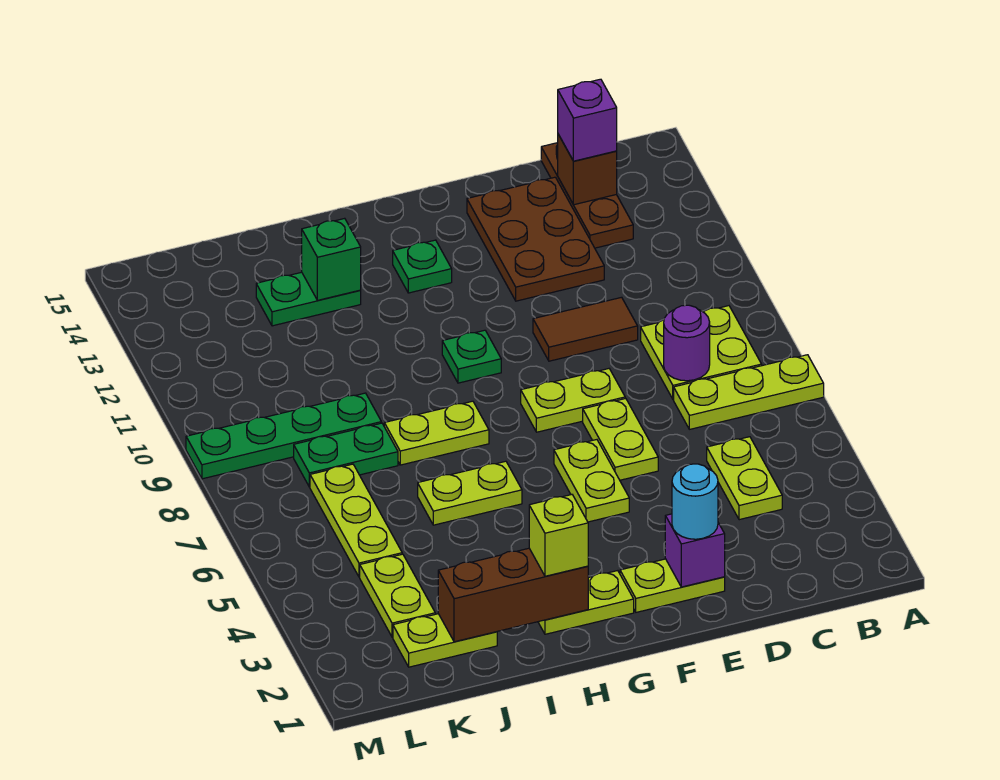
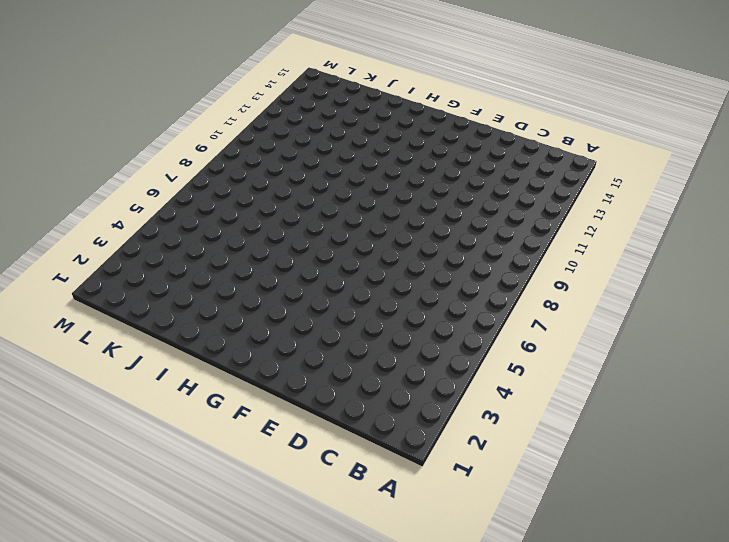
none -> lime 1x3 plate [674,355,824,429]
none -> lime 2x2 plate [641,306,762,399]
none -> lime 1x2 plate [707,437,782,520]

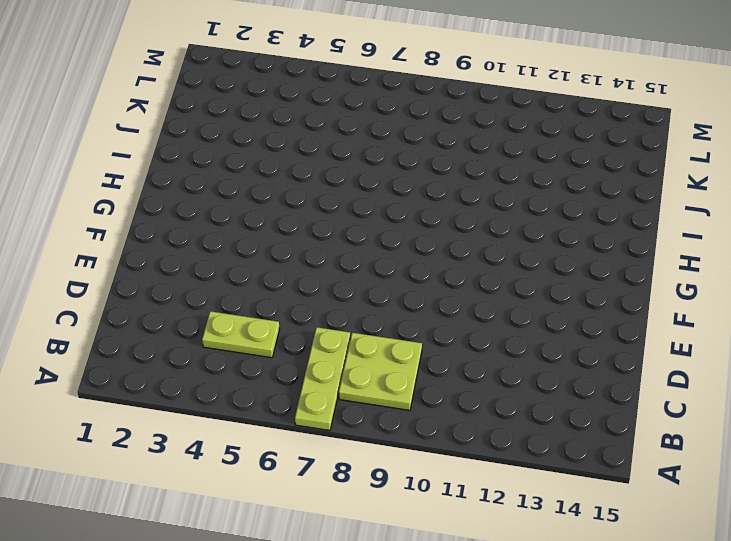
none -> brown 1x3 plate [541,143,633,248]
none -> brown 1x2 tile [533,297,638,361]
none -> brown 2x3 plate [467,177,604,301]

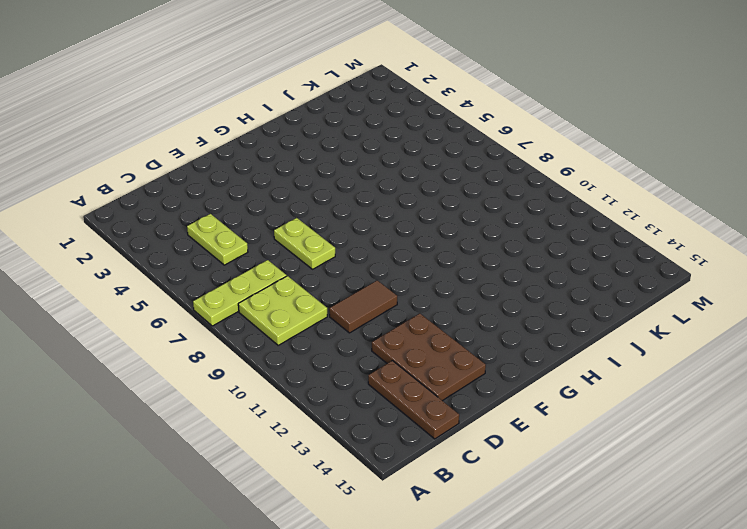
none -> lime 1x2 plate [620,559,725,612]
none -> lime 1x2 plate [521,369,625,432]
none -> lime 1x2 plate [554,440,629,522]

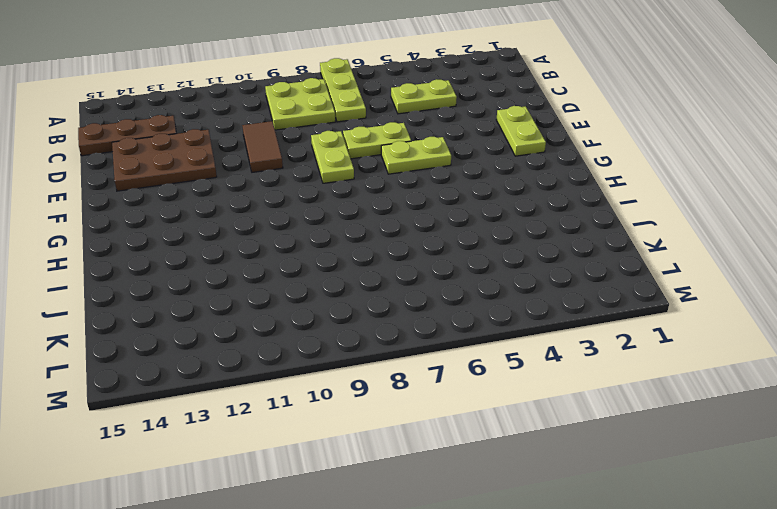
none -> lime 1x2 plate [538,571,634,634]
none -> green 1x1 plate [442,330,501,383]
none -> green 1x1 plate [393,240,452,293]

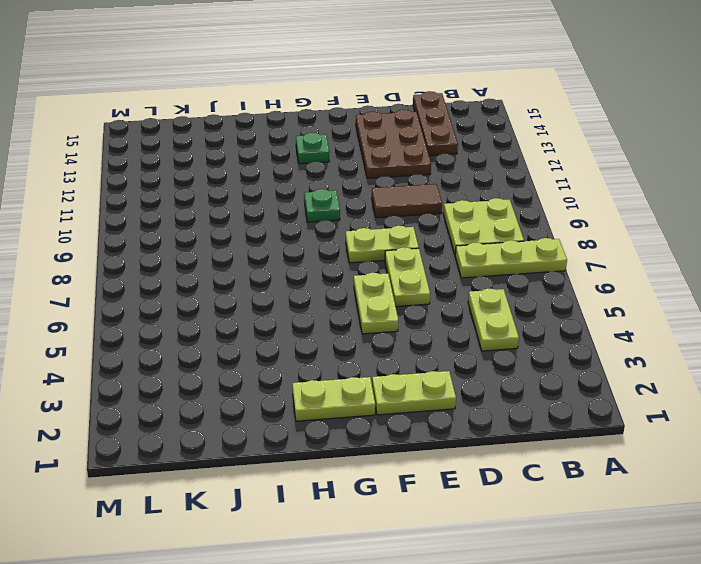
none -> lime 1x2 plate [418,461,522,525]
none -> lime 1x2 plate [384,401,489,465]
none -> green 1x2 plate [256,272,361,326]

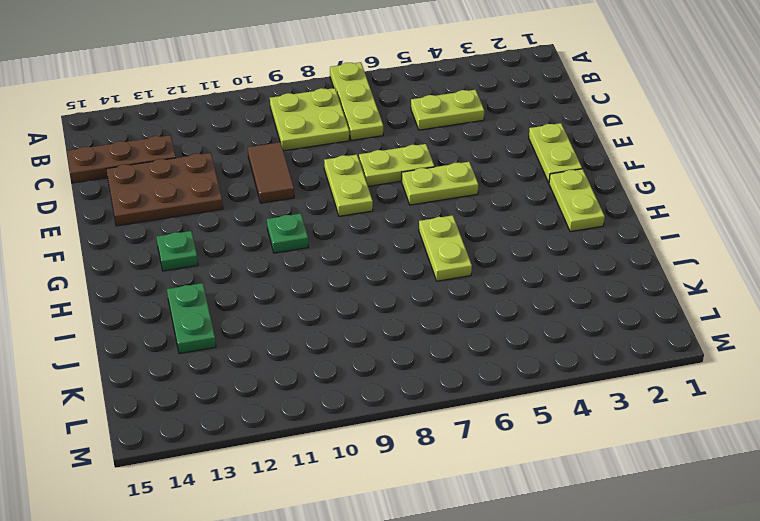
none -> lime 1x2 plate [384,401,489,465]
none -> lime 1x2 plate [393,614,497,667]
none -> green 1x2 plate [294,423,398,487]

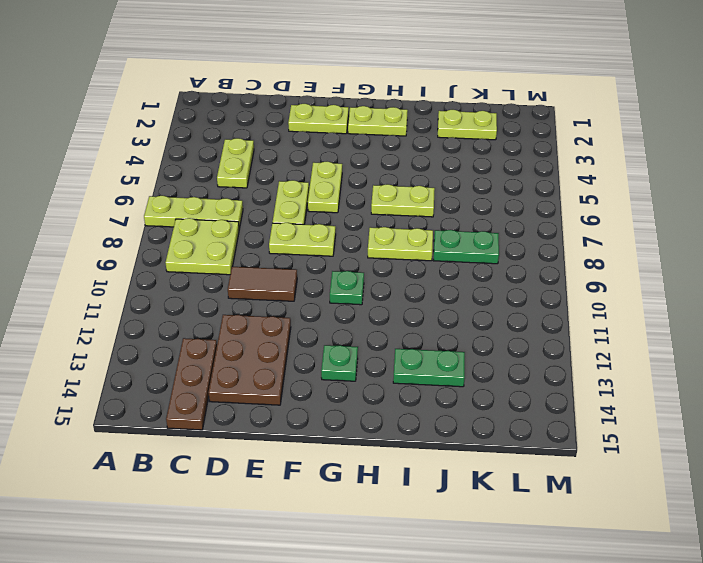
none -> green 1x4 plate [186,393,381,479]
none -> lime 1x2 plate [360,554,435,637]
none -> lime 1x3 plate [310,464,402,577]

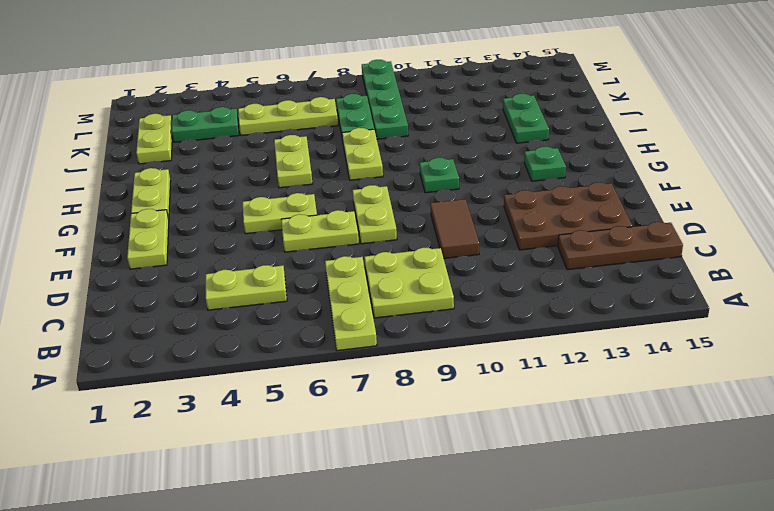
green 1x2 plate [172,107,239,142] -> lime 1x2 plate [360,554,435,637]
none -> purple 1x1 round brick [664,305,710,381]
none -> brown 1x1 brick [558,134,617,205]
none -> purple 1x1 brick [665,514,725,587]

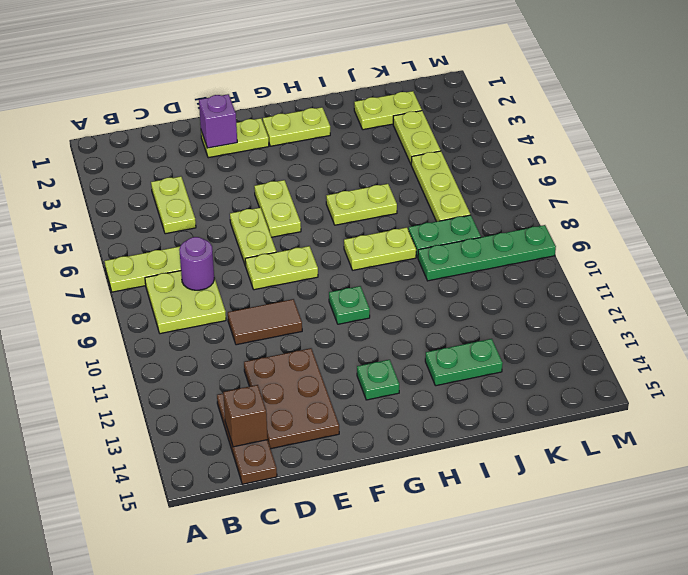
none -> brown 1x3 brick [438,548,588,642]
none -> green 1x1 brick [302,218,361,300]
none -> purple 1x1 brick [558,79,617,161]

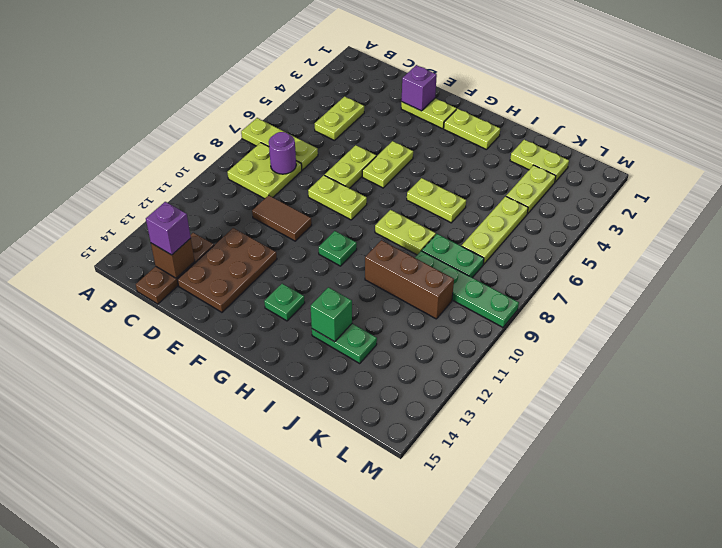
brown 1x3 brick [365,240,454,319] -> brown 1x3 brick moved to [438,548,588,642]
none -> cyan 1x1 round brick [672,464,718,539]
none -> lime 1x1 brick [529,495,588,576]

